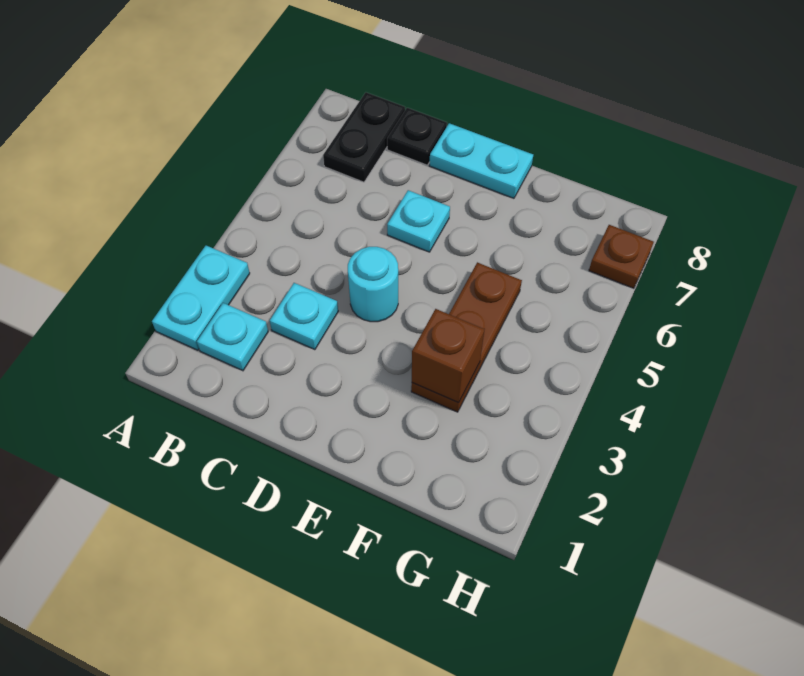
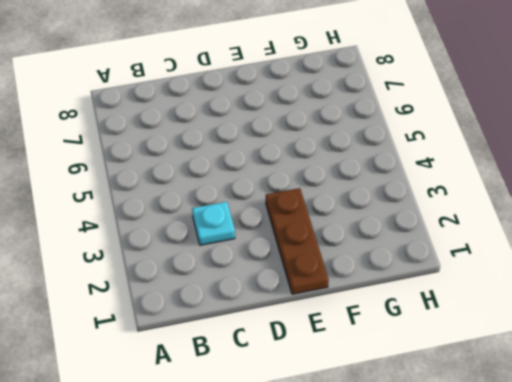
brown 1x3 plate [266,188,329,294] -> brown 1x3 plate moved to [411,262,522,412]
none -> cyan 1x2 plate [152,246,250,350]
none -> cyan 1x1 plate [197,303,268,371]

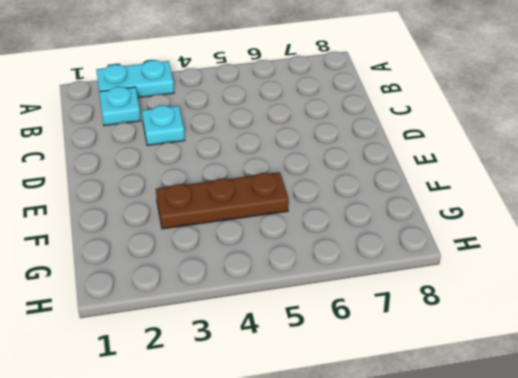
none -> black 1x2 plate [323,92,405,182]
none -> black 1x1 plate [387,108,447,165]

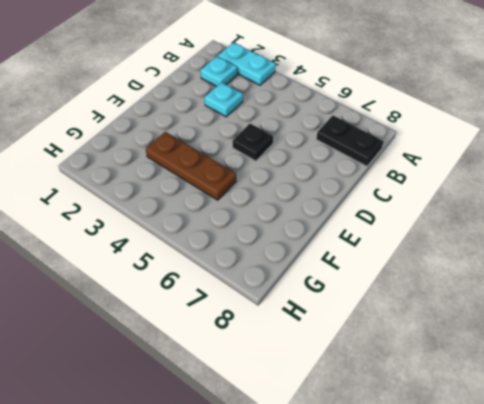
black 1x1 plate [233,124,273,161] -> black 1x1 plate moved to [387,108,447,165]
none -> cyan 1x1 round brick [348,247,398,322]
none -> cyan 1x1 plate [387,190,450,252]

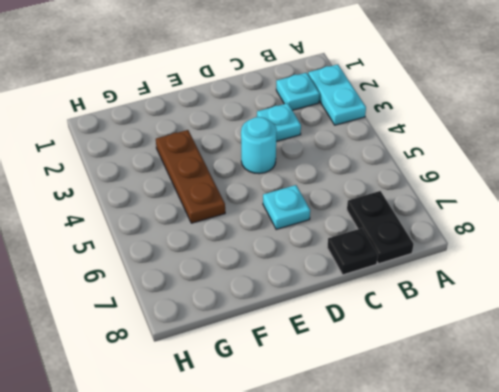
none -> cyan 1x2 plate [429,123,533,198]
none -> brown 1x1 plate [589,225,654,288]

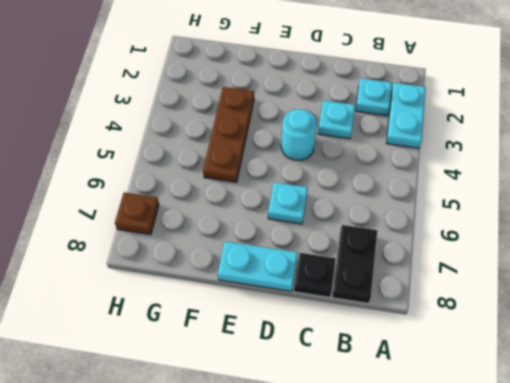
none -> brown 1x1 brick [412,309,484,403]

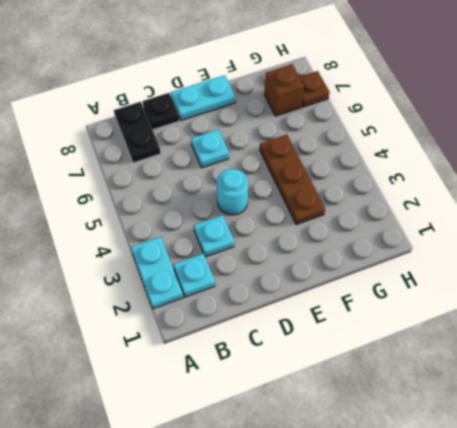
brown 1x1 brick [264,64,304,116] -> brown 1x1 brick moved to [412,309,484,403]

